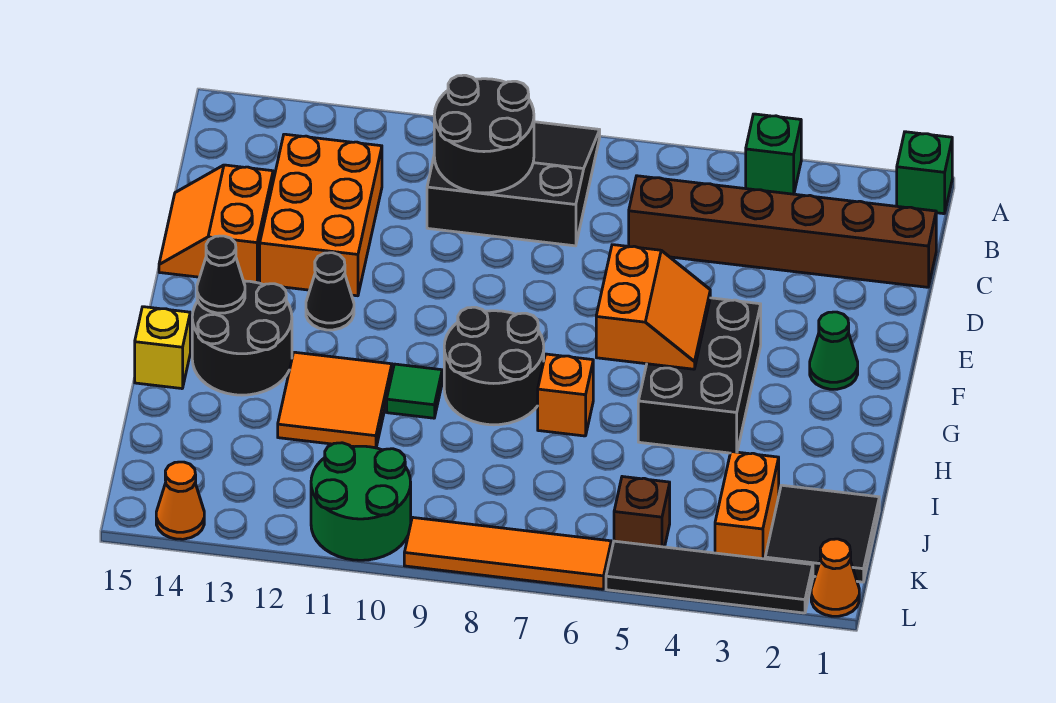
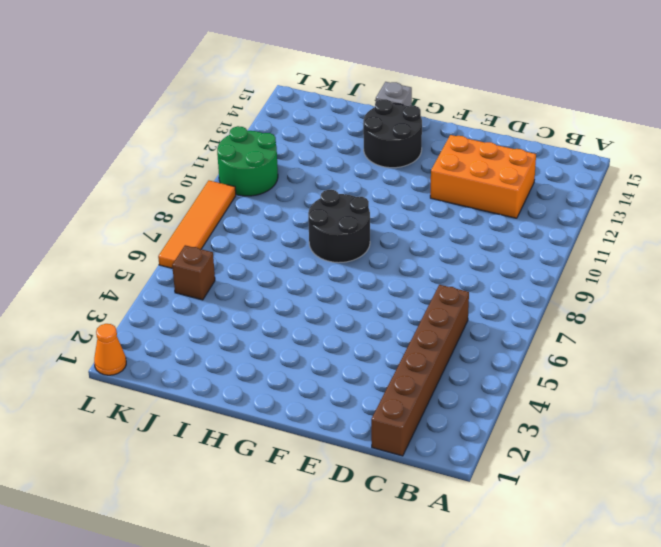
grey 1x1 brick [376,82,412,106] -> yellow 1x1 brick [135,307,190,389]
none -> green 1x1 brick [897,132,952,214]
none -> green 1x1 brick [746,114,801,194]
none -> black 3x3 slope [427,122,600,246]

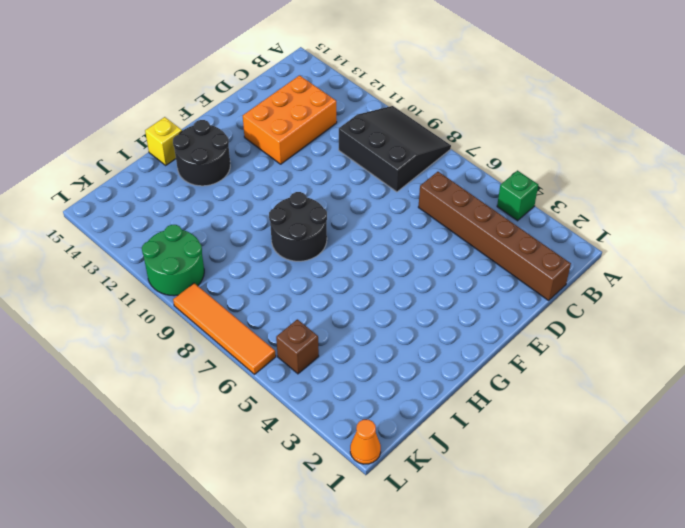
none -> green 1x1 brick [897,132,952,214]
none -> orange 2x2 slope [159,165,273,283]
none -> green 1x1 cone [810,312,858,389]

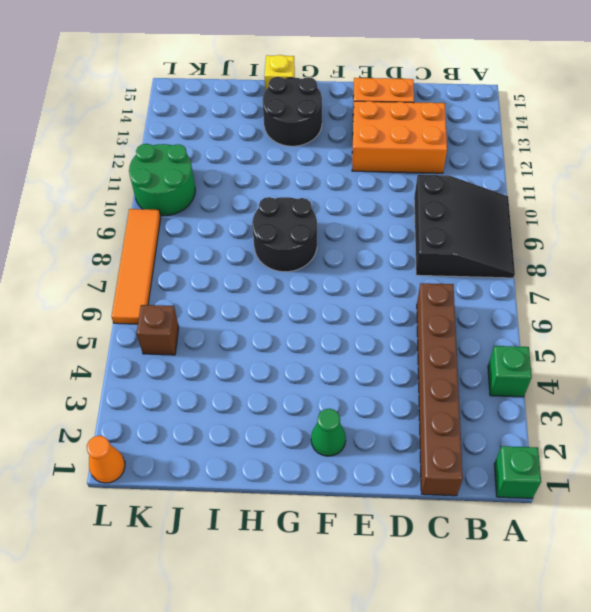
none -> black 2x3 brick [638,298,761,453]
none -> black 1x1 cone [306,253,354,330]
none -> orange 1x1 brick [538,354,593,436]

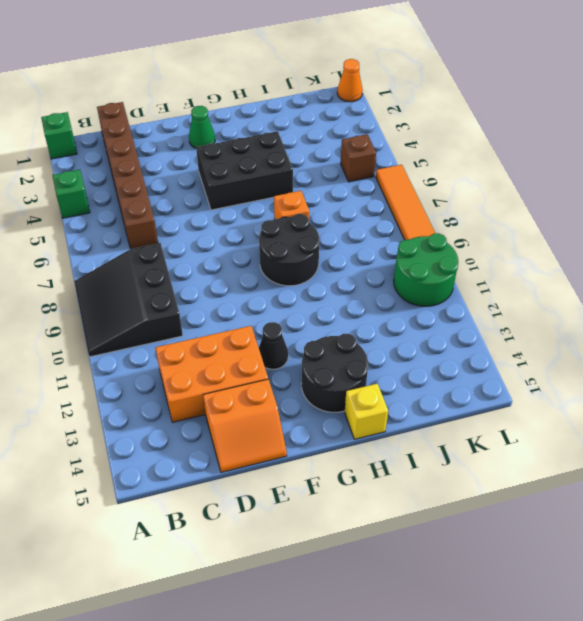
none -> green 1x1 tile [387,364,442,418]
none -> orange 2x2 tile [278,352,392,448]
none -> black 2x2 tile [765,485,879,582]

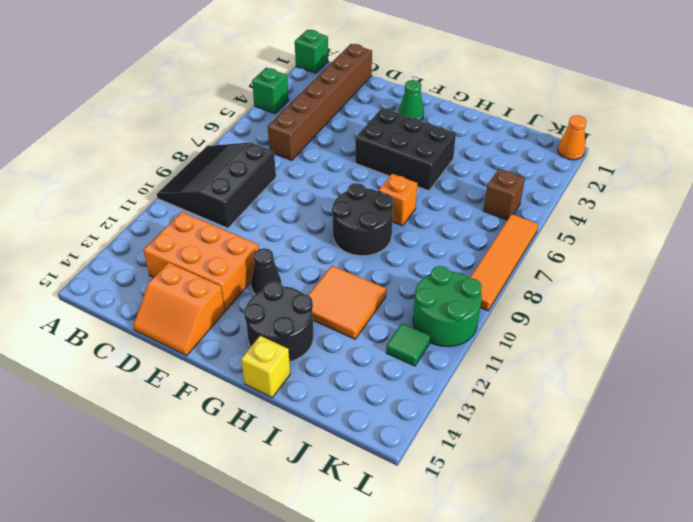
green 1x1 tile [386,324,430,366] -> green 1x1 tile moved to [387,364,442,418]
none -> black 2x2 tile [765,485,879,582]
none -> orange 1x2 brick [715,452,779,559]
none -> black 1x4 tile [606,541,813,613]

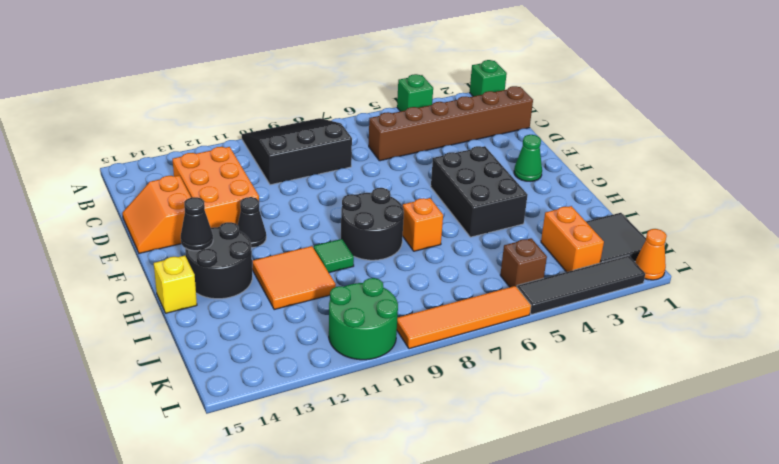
none -> orange 1x1 cone [156,462,204,539]
none -> black 2x2 round brick [434,75,534,193]
none -> orange 2x2 slope [596,245,710,369]

